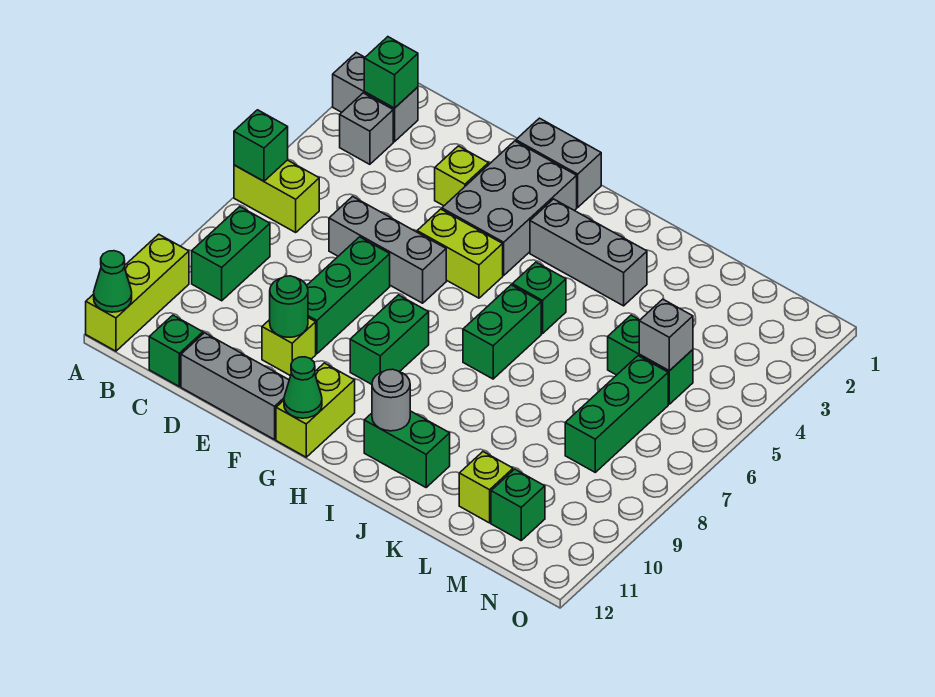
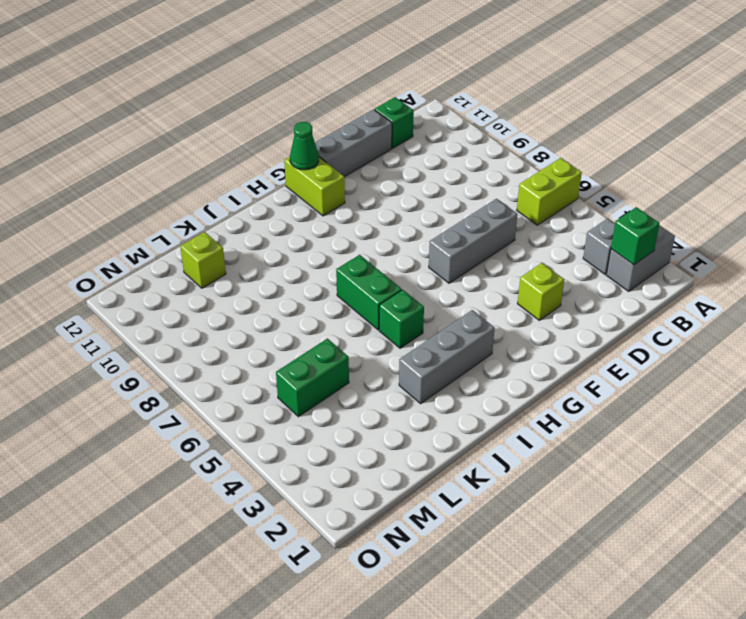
none -> lime 1x3 brick [86,234,189,351]
none -> green 1x2 brick [192,207,270,301]
none -> green 1x3 brick [307,237,390,354]
none -> lime 1x1 brick [262,318,316,376]

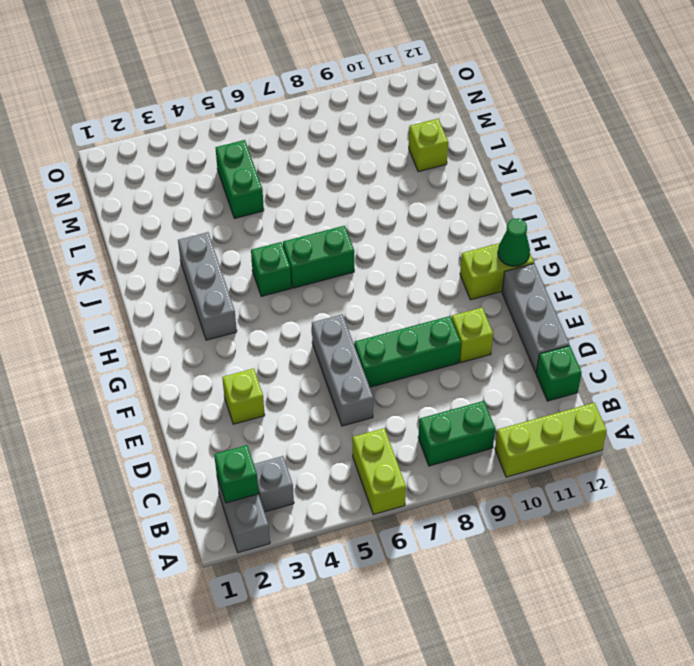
none -> grey 1x2 brick [516,118,601,207]
none -> grey 2x3 brick [442,141,577,275]
none -> lime 1x2 brick [417,209,503,298]
none -> green 1x2 brick [350,295,429,384]

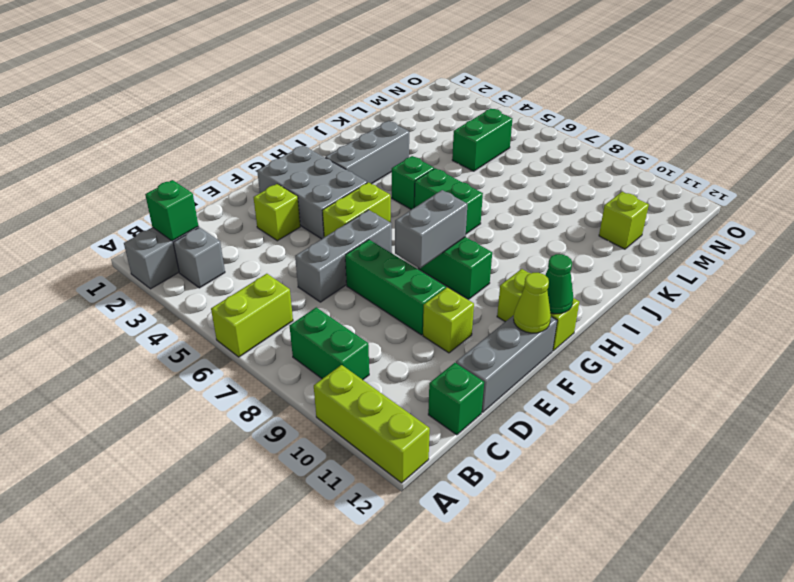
grey 1x2 brick [395,190,467,268] -> grey 1x2 brick moved to [516,118,601,207]
lime 1x1 cone [514,273,551,333] -> none
none -> green 1x2 brick [364,411,450,487]
none -> green 1x3 brick [565,356,668,472]
none -> green 1x1 brick [491,469,545,540]
none -> green 1x1 brick [234,110,288,181]

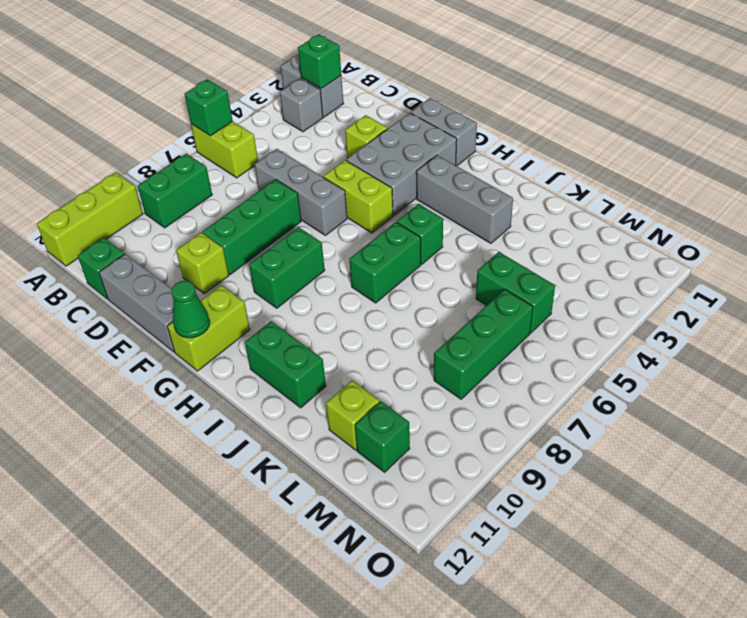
none -> green 1x1 cone [94,251,132,312]
none -> green 1x1 round brick [270,276,308,337]
none -> grey 1x1 round brick [372,369,410,431]
none -> grey 1x1 brick [639,299,693,371]

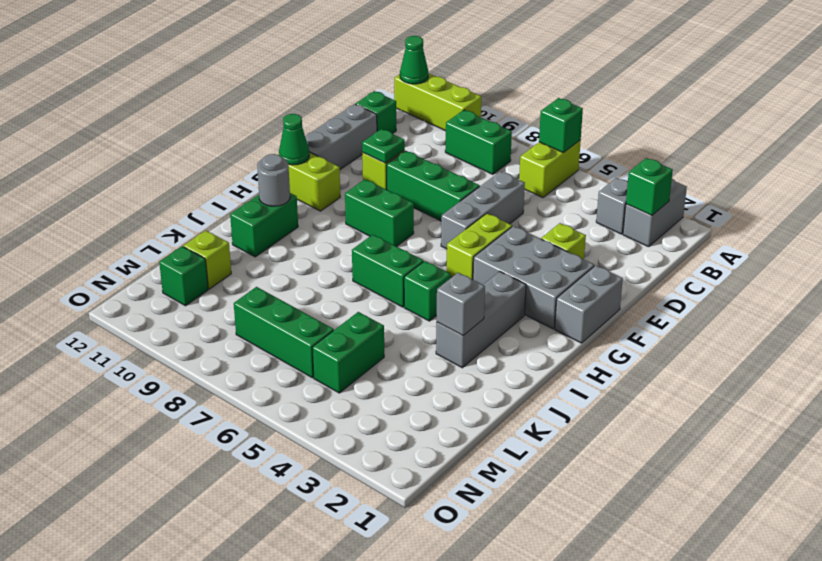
green 1x1 plate [362,129,405,163] -> green 1x1 round brick [270,276,308,337]
grey 1x1 brick [437,273,485,336] -> grey 1x1 brick moved to [639,299,693,371]

